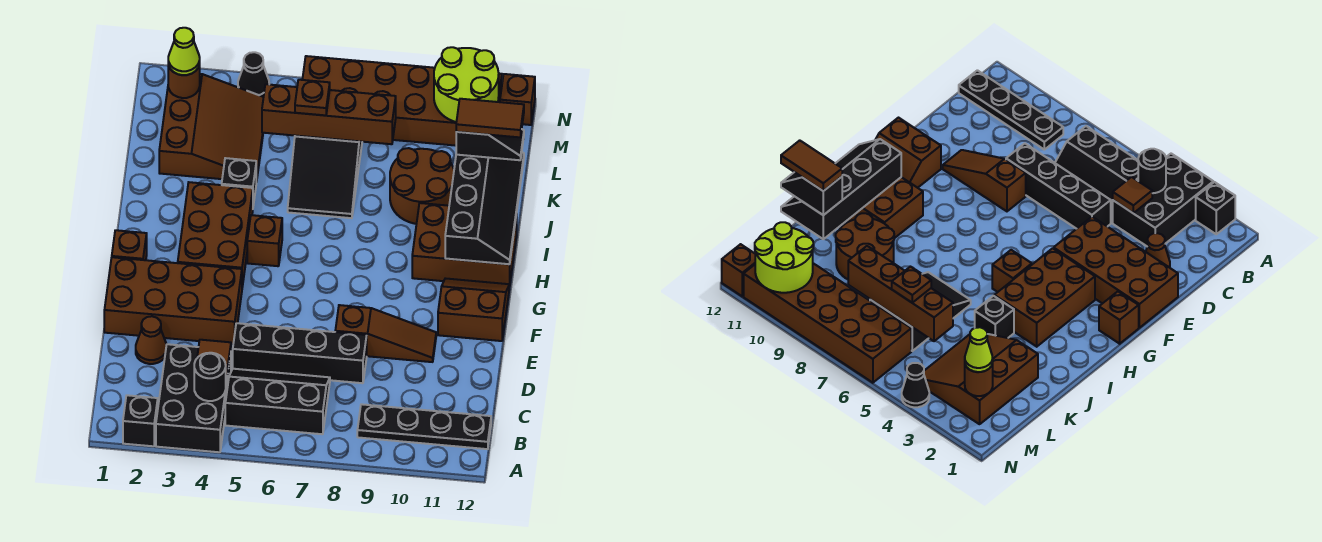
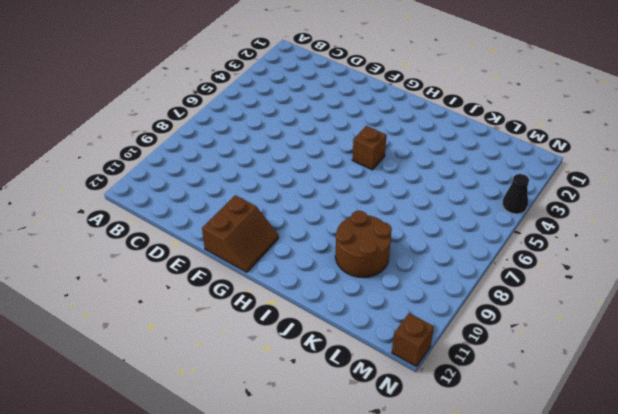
none -> black 1x1 brick [123,395,158,446]
none -> black 2x3 brick [156,344,231,452]
none -> black 2x3 slope [225,369,330,434]
none -> black 1x4 plate [357,404,491,449]

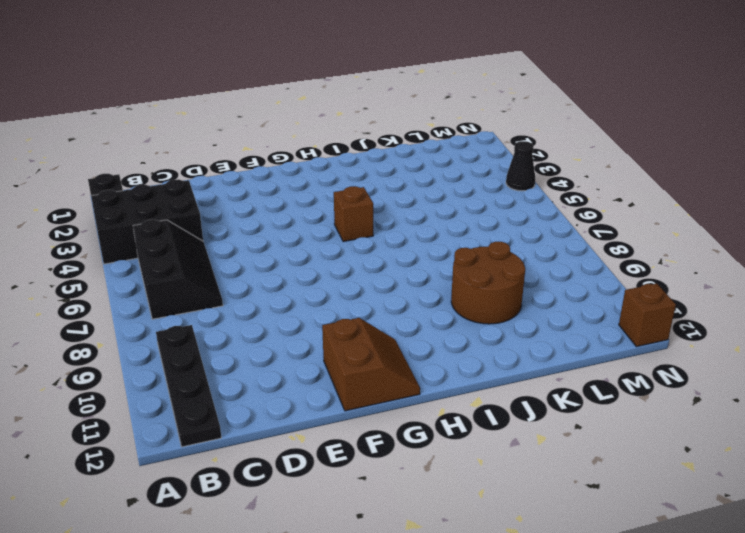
none -> brown 1x1 cone [136,316,167,364]
none -> black 1x4 brick [233,323,367,383]
none -> brown 2x4 brick [104,257,242,344]
none -> brown 1x3 slope [335,305,436,362]

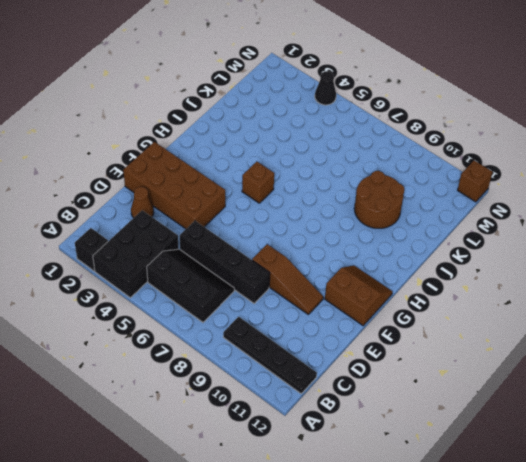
none -> brown 1x1 brick [112,230,147,260]
none -> brown 2x3 brick [178,182,253,287]
none -> brown 2x3 brick [412,203,517,287]
none -> black 1x1 brick [222,158,256,206]

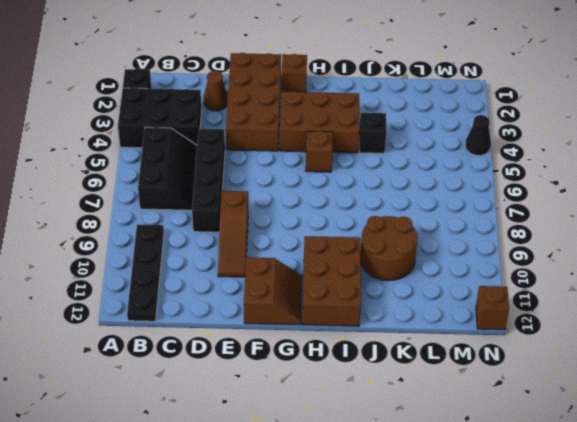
none -> black 2x3 slope [288,136,362,218]
none -> brown 3x3 slope [159,74,264,182]
none -> brown 2x6 brick [302,56,502,146]
none -> black 1x1 round brick [194,353,226,401]

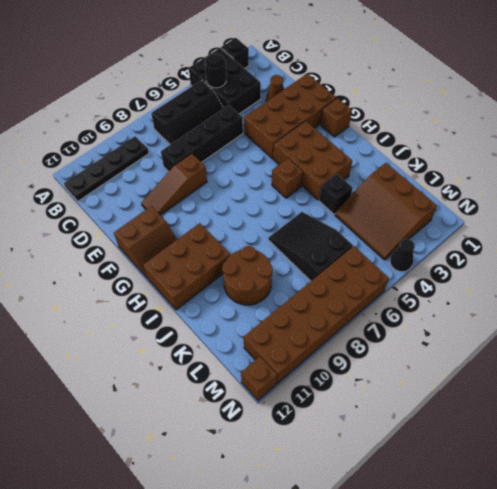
none -> brown 1x1 tile [197,340,231,376]
none -> black 2x4 slope [445,152,524,264]
none -> brown 1x4 brick [262,84,396,144]
none -> brown 1x1 round brick [168,65,200,98]

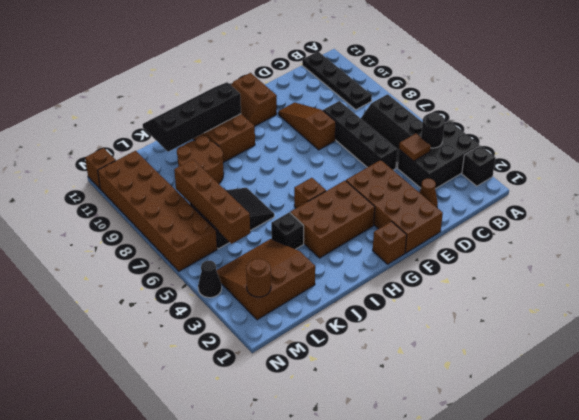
none -> lime 2x2 round brick [434,47,499,122]
none -> black 1x2 slope [456,129,524,160]
none -> brown 1x1 plate [295,80,330,115]
none -> lime 1x1 cone [168,28,200,75]

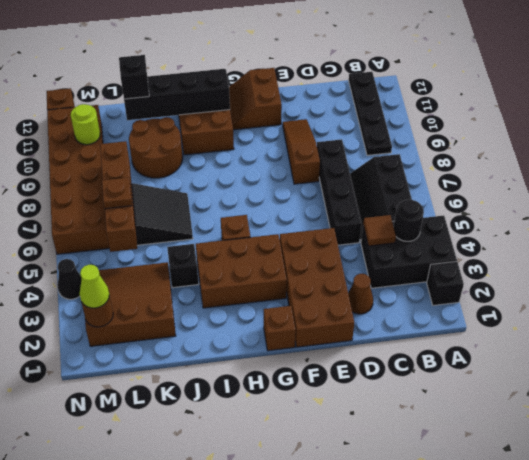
lime 1x1 round brick [71,104,100,145] -> lime 2x2 round brick [434,47,499,122]
none -> brown 1x2 tile [456,99,524,137]

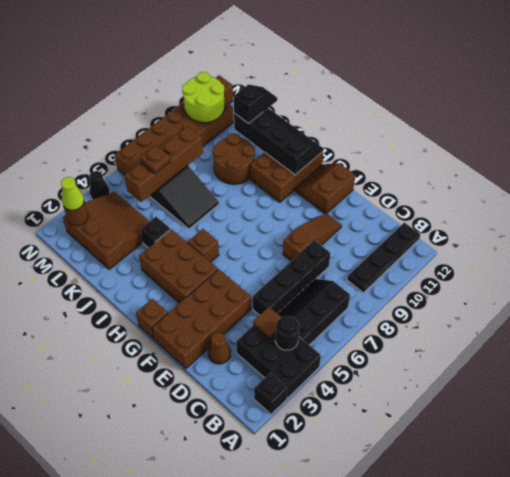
none -> brown 1x2 tile [456,99,524,137]

